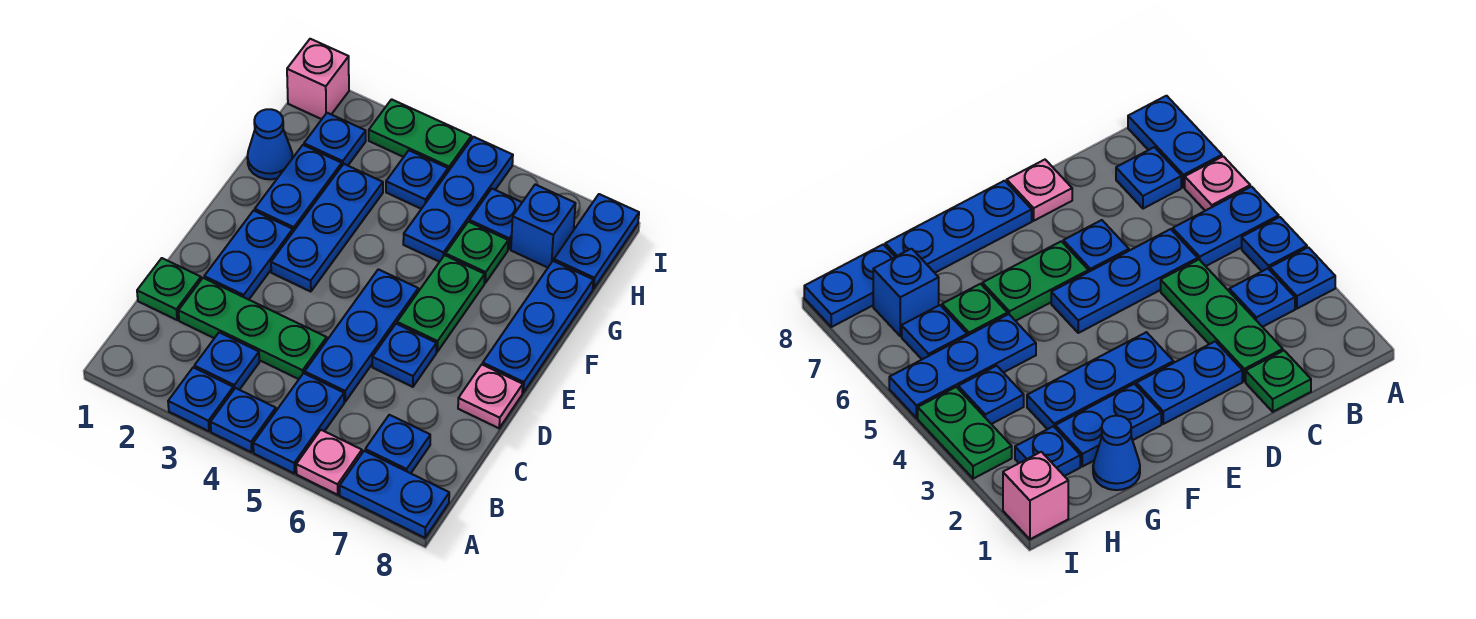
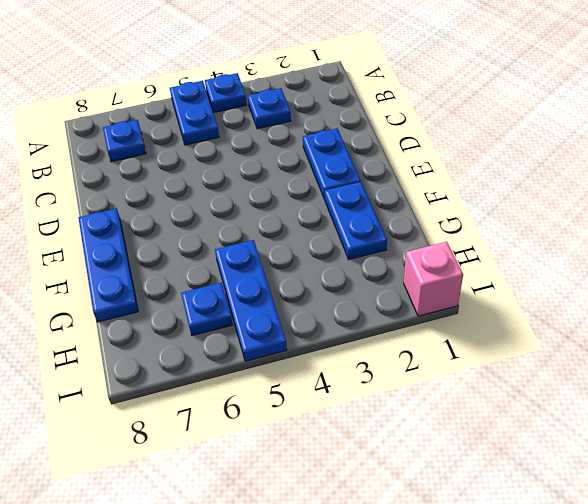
none -> blue 1x1 plate [168,367,233,431]
none -> pink 1x1 plate [296,430,362,495]
none -> blue 1x2 plate [340,451,449,538]

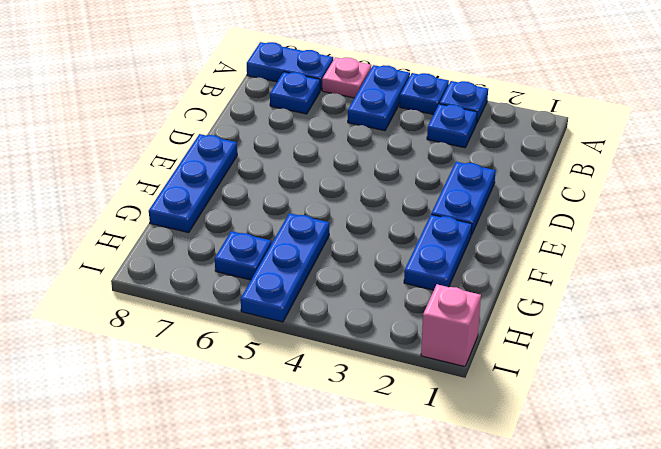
none -> green 1x1 plate [137,258,201,320]
none -> green 1x3 plate [179,278,327,379]
none -> blue 1x3 plate [305,269,418,401]

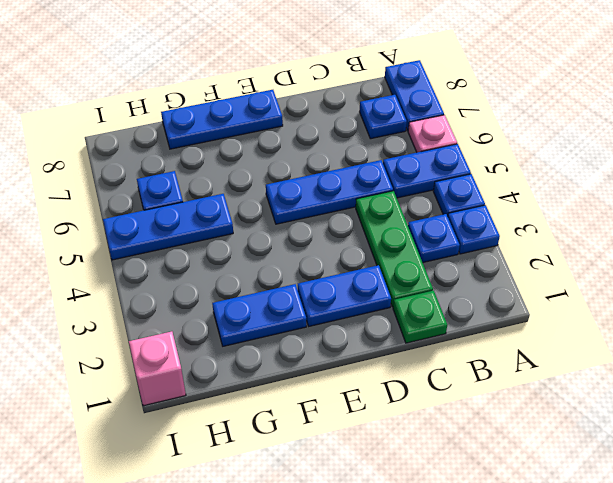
none -> blue 1x1 plate [372,324,437,387]
none -> pink 1x1 plate [458,365,523,428]
none -> blue 1x3 plate [271,164,383,292]

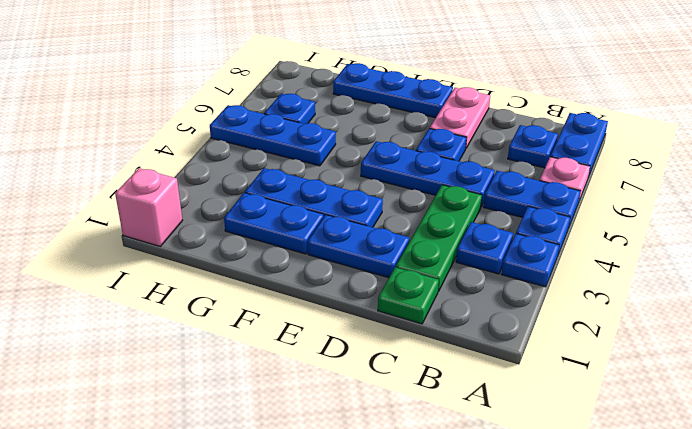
pink 1x2 plate [430,87,490,149] -> pink 1x1 plate [458,365,523,428]
none -> green 1x2 plate [397,255,485,352]
none -> blue 1x1 cone [247,109,293,179]
none -> green 1x1 plate [446,222,508,283]

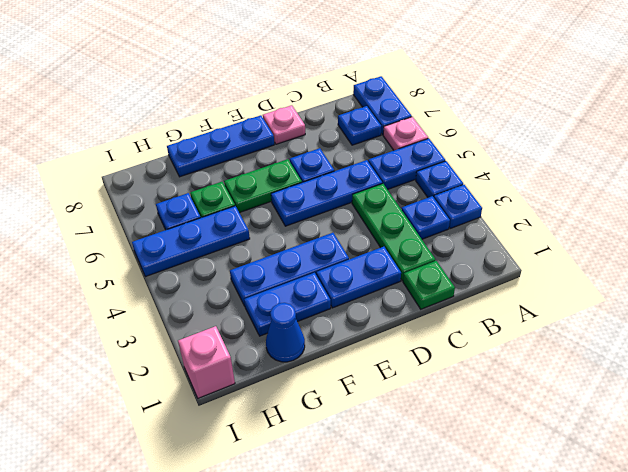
none -> blue 1x1 plate [304,113,366,166]
none -> blue 1x1 plate [386,151,448,209]
none -> blue 1x1 brick [511,185,576,267]

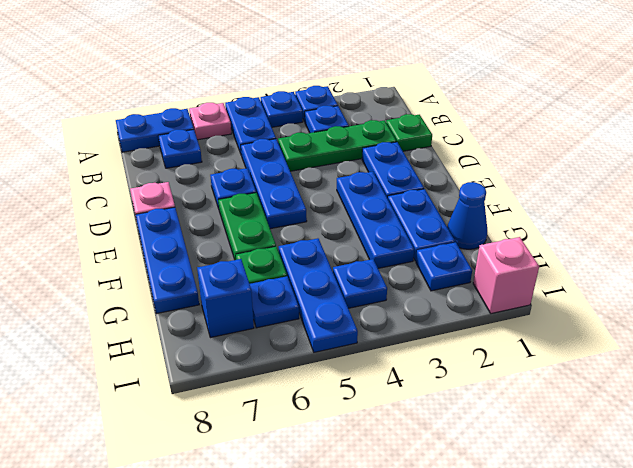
none -> blue 1x2 plate [554,194,639,289]
none -> green 1x2 plate [369,99,471,171]

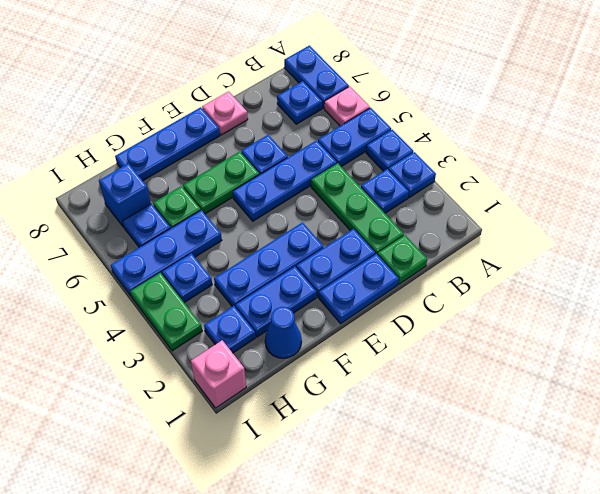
blue 1x2 plate [319,254,399,324] -> blue 1x2 plate moved to [554,194,639,289]

